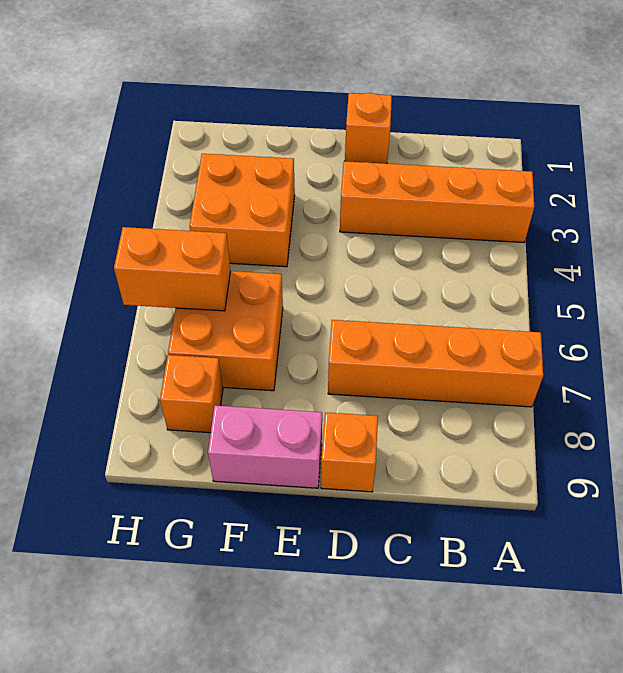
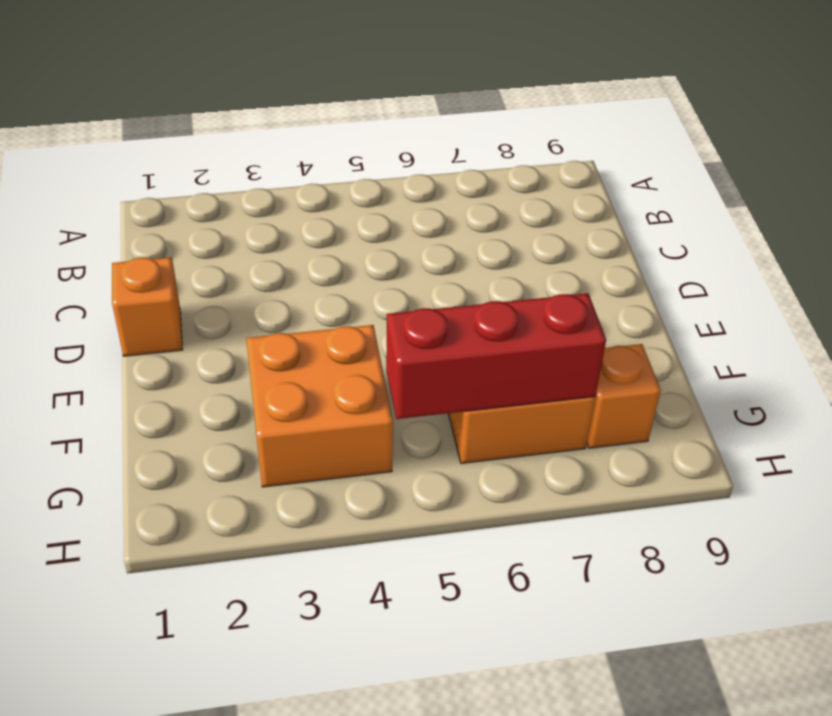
red 1x3 brick [386,293,606,419] -> orange 1x2 brick [114,227,231,311]
none -> orange 1x4 brick [340,161,534,243]
none -> orange 1x4 brick [328,320,543,407]

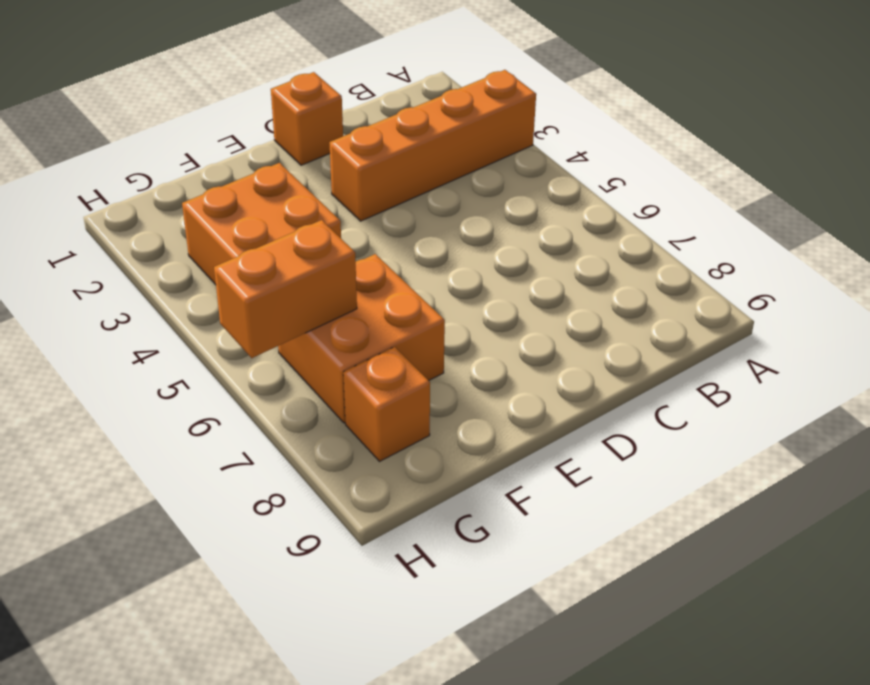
none -> orange 1x4 brick [328,320,543,407]
none -> orange 1x1 brick [321,412,378,492]

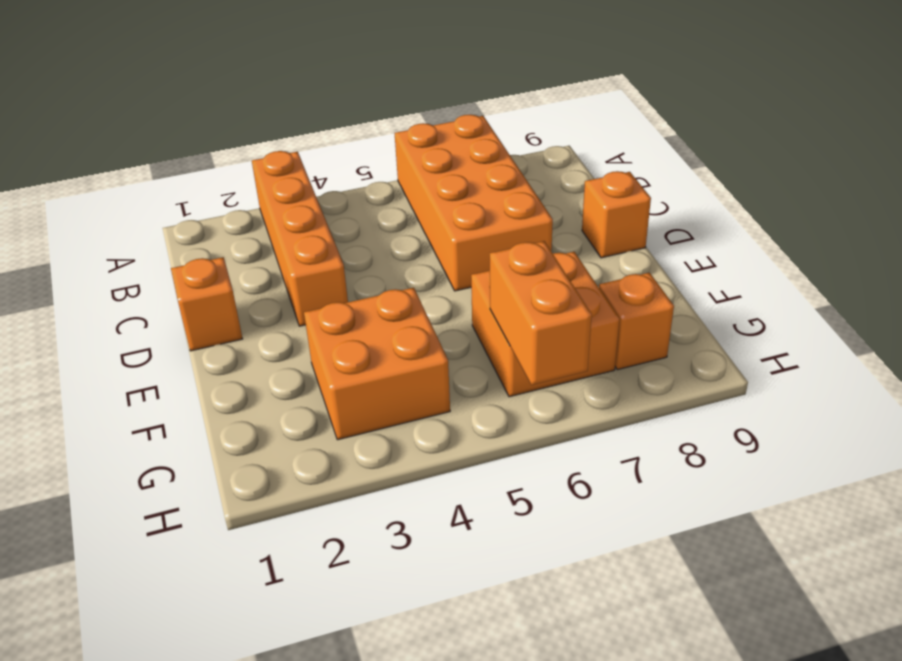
orange 2x4 brick [395,115,553,291] -> orange 1x4 brick [328,320,543,407]
none -> pink 1x2 brick [208,405,322,488]

